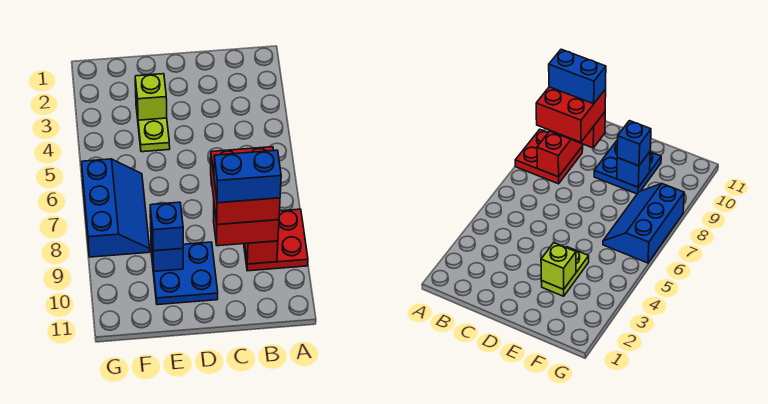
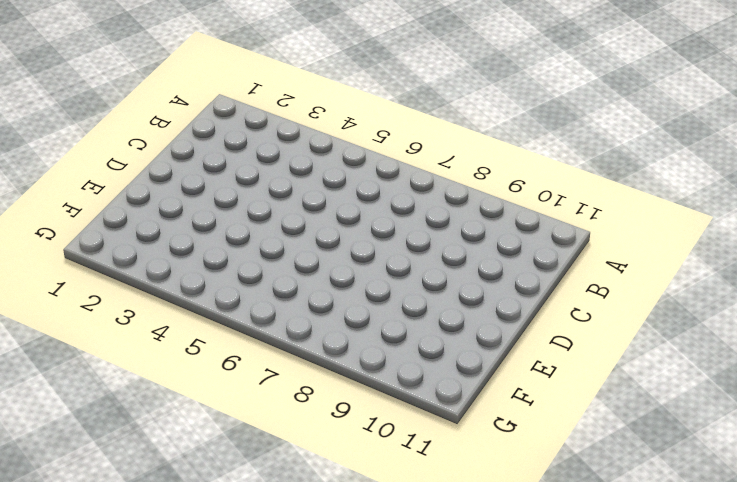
none -> red 2x2 plate [244,209,308,271]
none -> blue 2x2 plate [151,242,218,305]

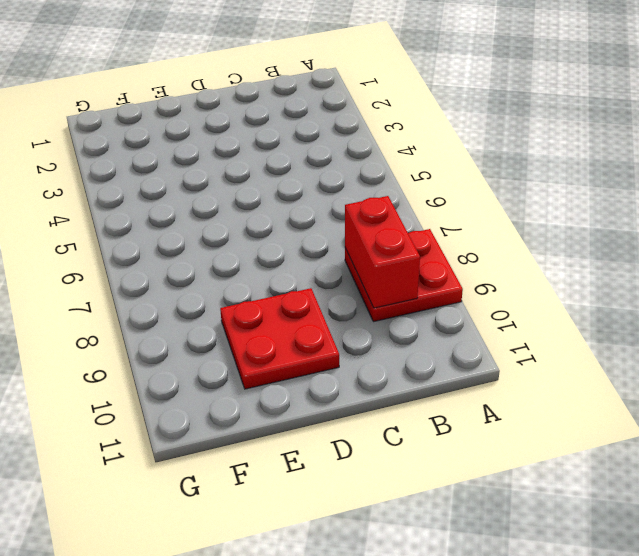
red 2x2 plate [220,288,339,389] -> blue 2x2 plate [151,242,218,305]
none -> lime 1x2 plate [136,104,170,152]
none -> blue 2x3 slope [82,159,150,257]

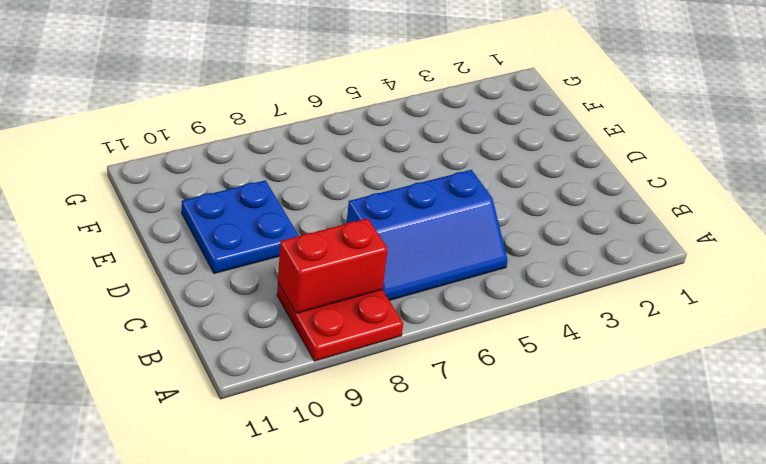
blue 2x3 slope [347,170,508,300] -> blue 2x3 slope moved to [82,159,150,257]
none -> lime 1x2 plate [136,104,170,152]
none -> lime 1x1 brick [135,74,167,120]

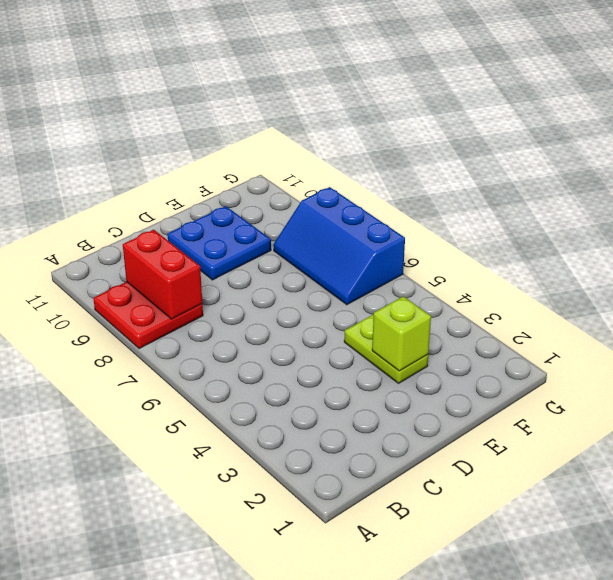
none -> blue 1x1 brick [151,234,183,271]
none -> red 1x2 brick [213,206,279,246]

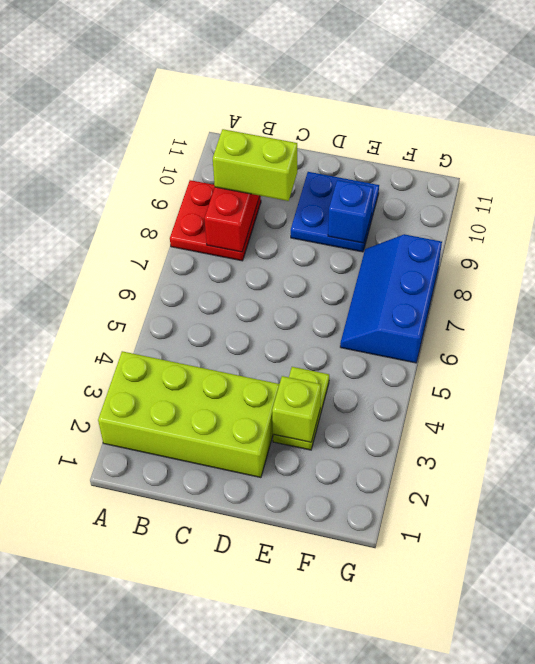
lime 2x4 brick [98,351,279,478] -> none
lime 1x2 brick [213,129,297,201] -> red 1x2 brick [213,206,279,246]
none -> blue 1x1 brick [150,202,183,251]
none -> red 2x2 brick [211,147,280,224]

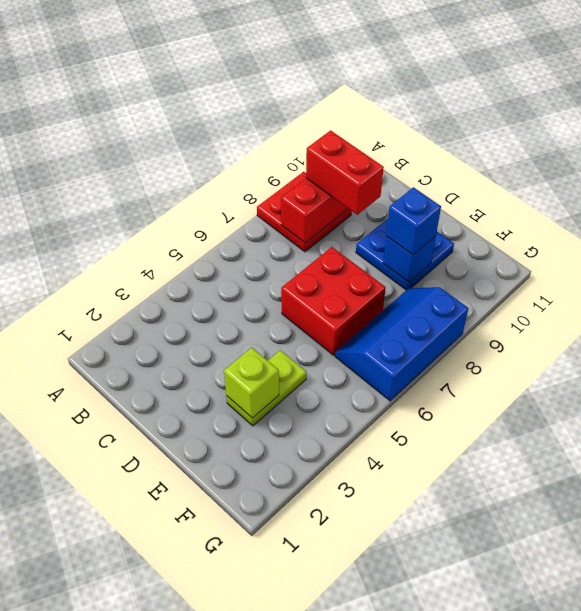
red 2x2 brick [281,247,386,355] -> red 2x2 brick moved to [211,147,280,224]
none -> blue 1x2 brick [214,150,281,203]

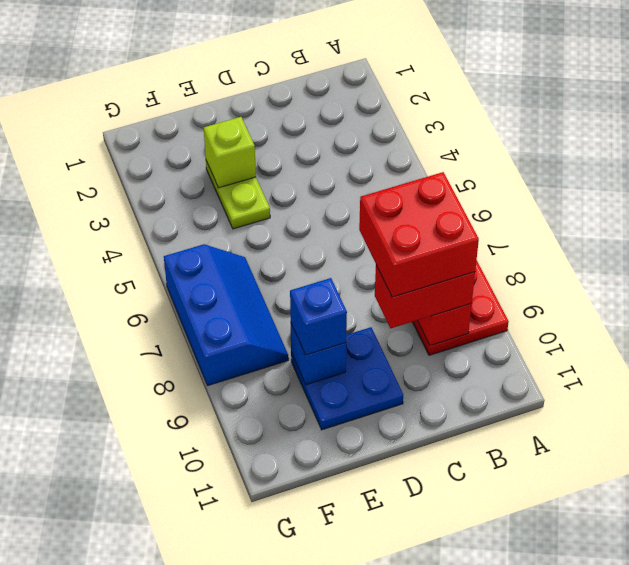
none -> blue 1x2 brick [214,150,281,203]

